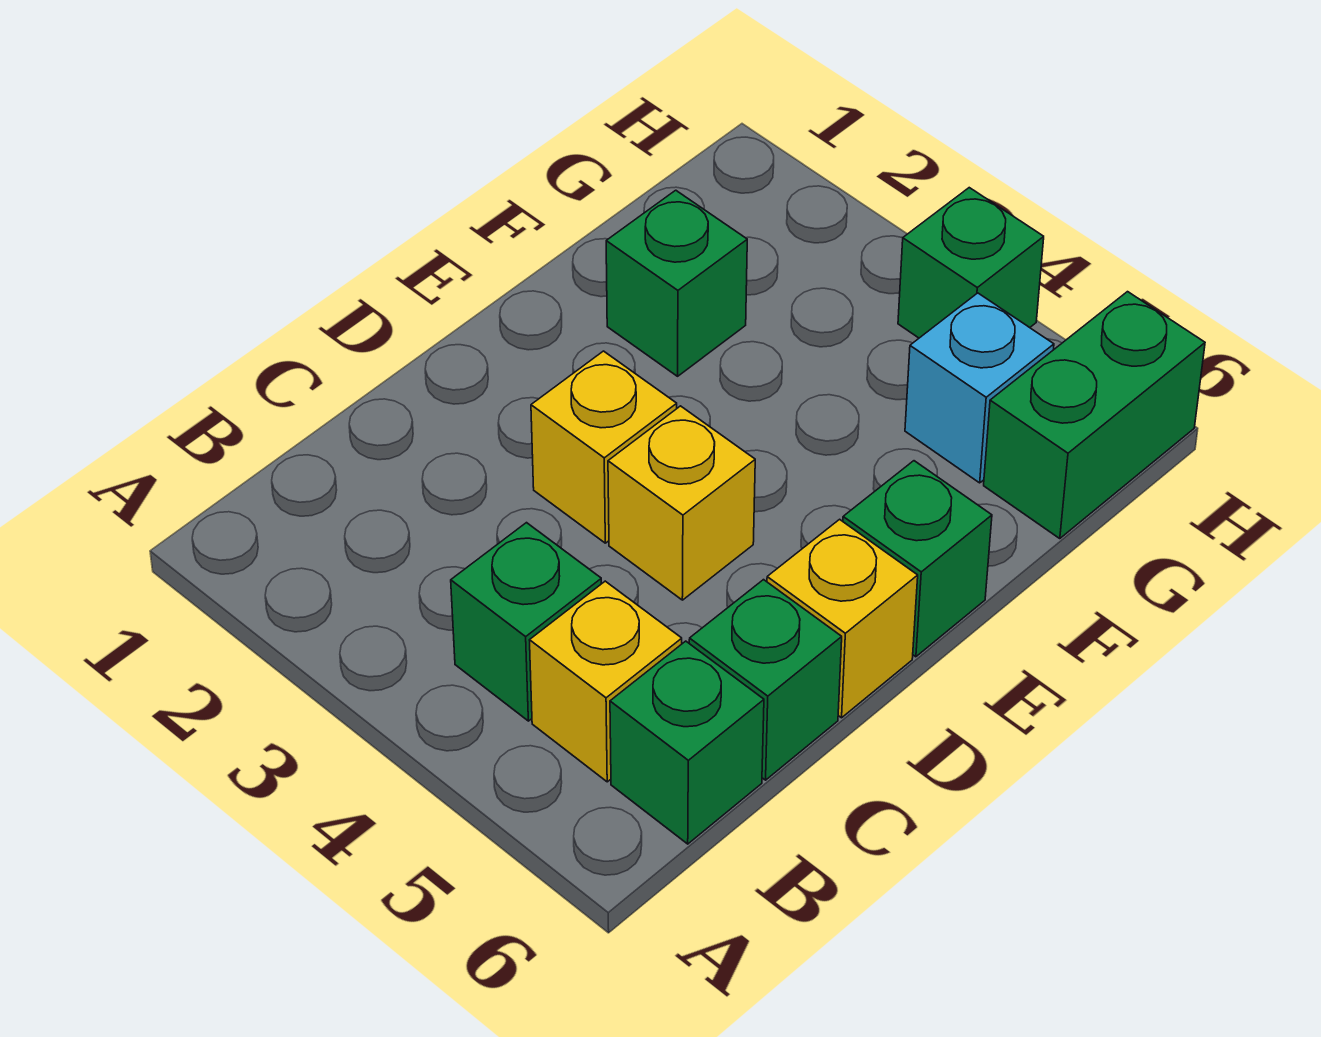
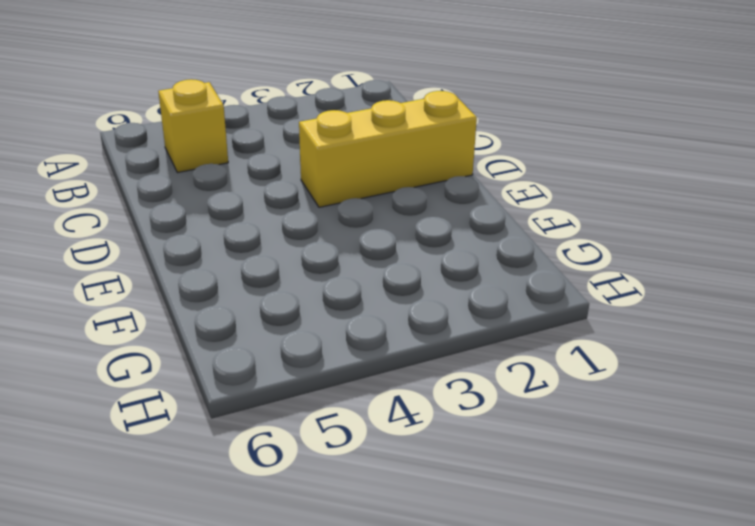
yellow 1x3 brick [299,91,477,207] -> yellow 1x1 brick [531,351,677,543]
none -> green 1x1 brick [451,523,601,721]
none -> green 1x1 brick [610,641,764,844]
none -> green 1x1 brick [689,580,842,780]

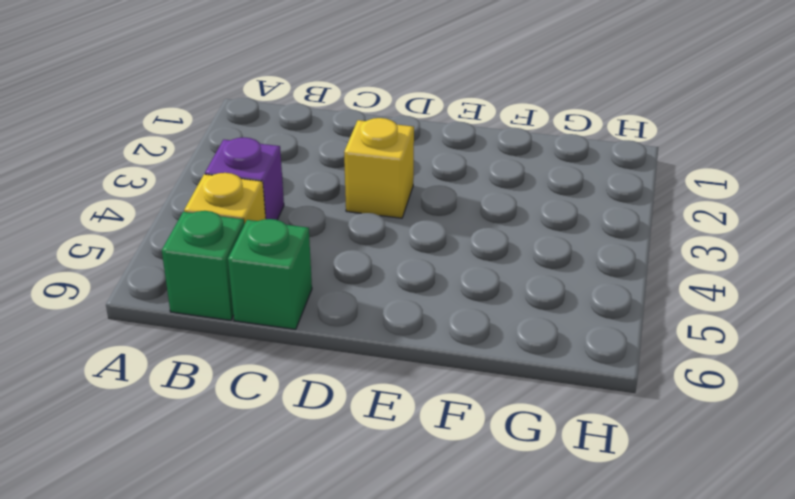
purple 1x1 brick [205,137,284,220] -> green 1x1 brick [451,523,601,721]
none -> yellow 1x1 brick [608,406,755,600]
none -> yellow 1x1 brick [767,519,918,718]
none -> green 1x1 brick [843,461,992,657]

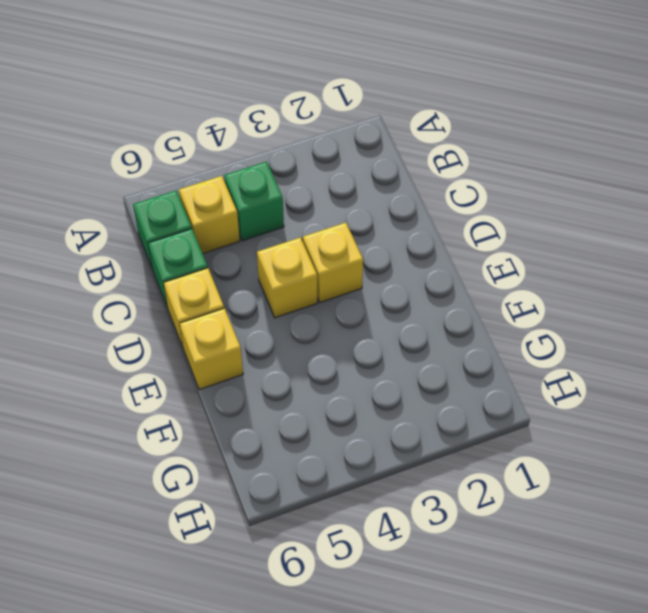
yellow 1x1 brick [180,308,243,390] -> green 1x1 brick [843,461,992,657]
none -> green 1x1 brick [606,190,747,376]
none -> cyan 1x1 brick [905,293,1054,483]
none -> green 1x2 brick [984,292,1205,539]

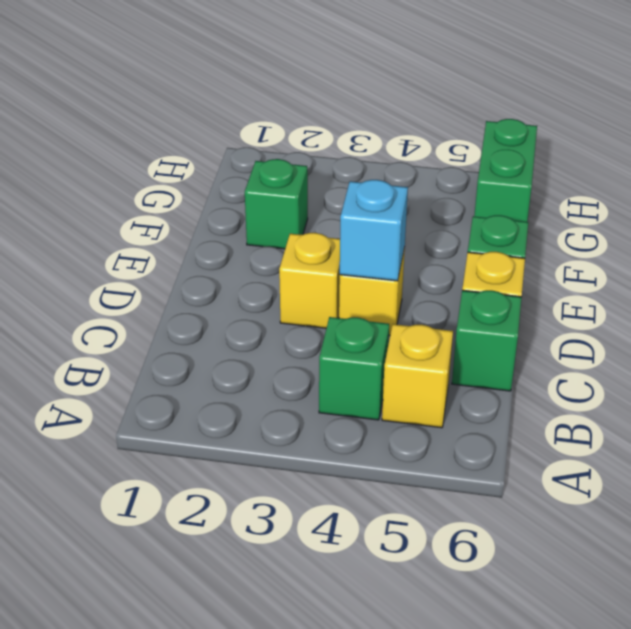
cyan 1x1 brick [340,180,408,281] -> cyan 1x1 brick moved to [905,293,1054,483]
none -> green 1x1 brick [610,641,764,844]
none -> green 1x1 brick [898,188,1044,338]

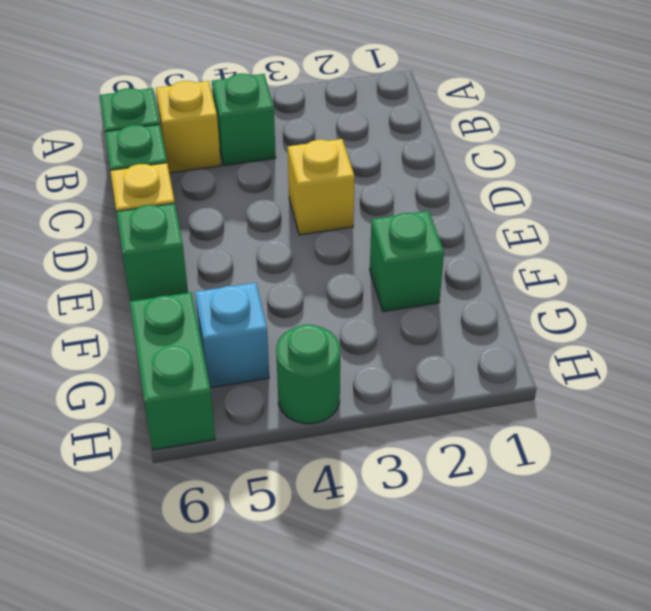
green 1x1 round brick [276,325,340,424] -> green 1x1 brick [898,188,1044,338]
none -> yellow 1x1 brick [608,406,755,600]

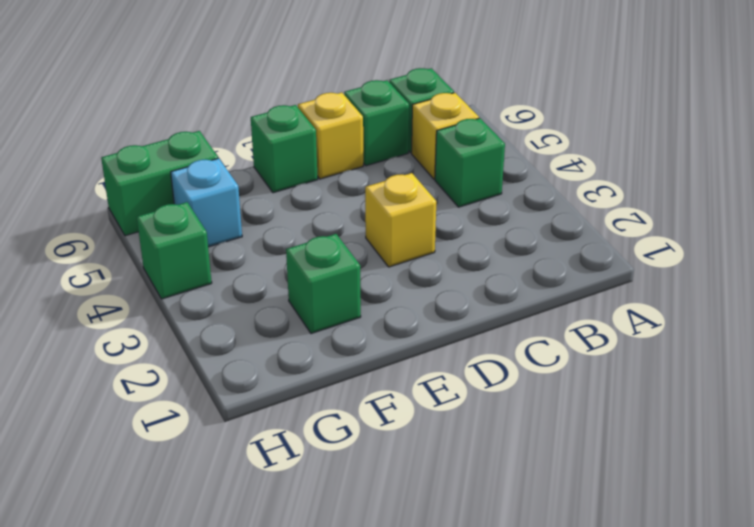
none -> yellow 1x1 brick [608,406,755,600]

